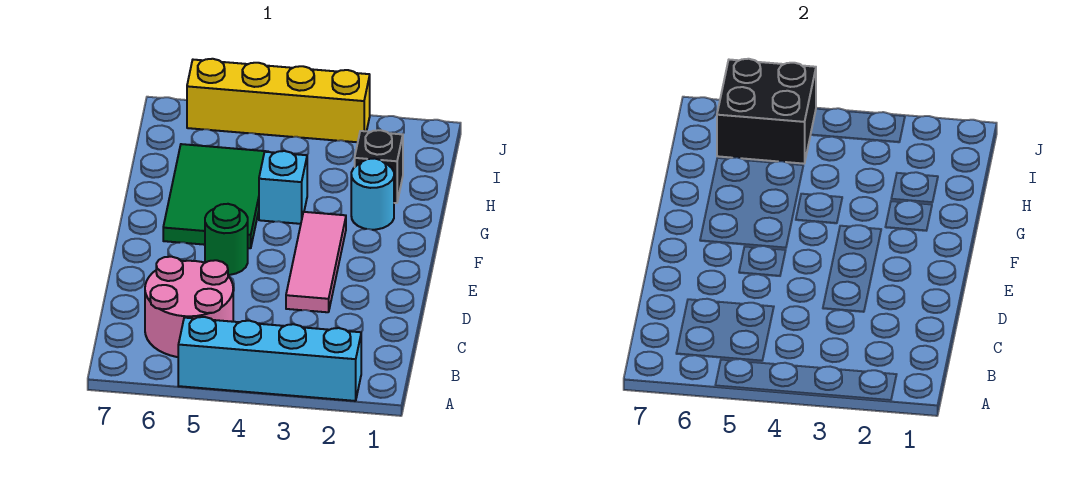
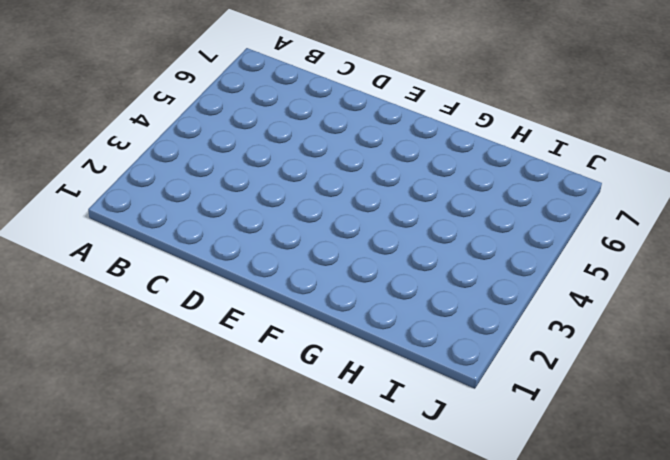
none -> cyan 1x4 brick [178,317,361,401]
none -> pink 2x2 round brick [145,257,233,357]

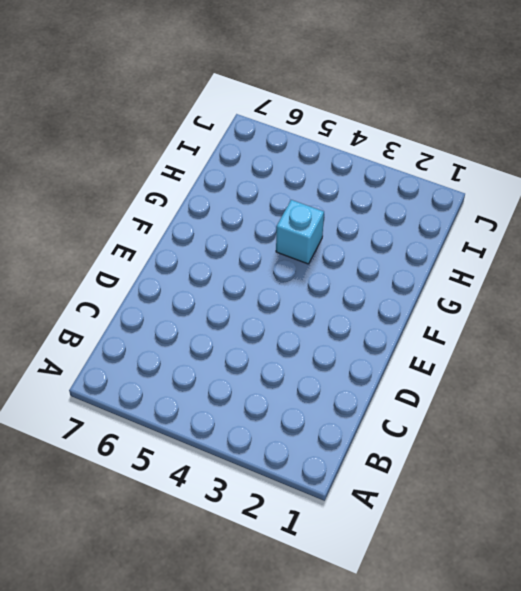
none -> cyan 1x4 brick [178,317,361,401]
none -> pink 2x2 round brick [145,257,233,357]

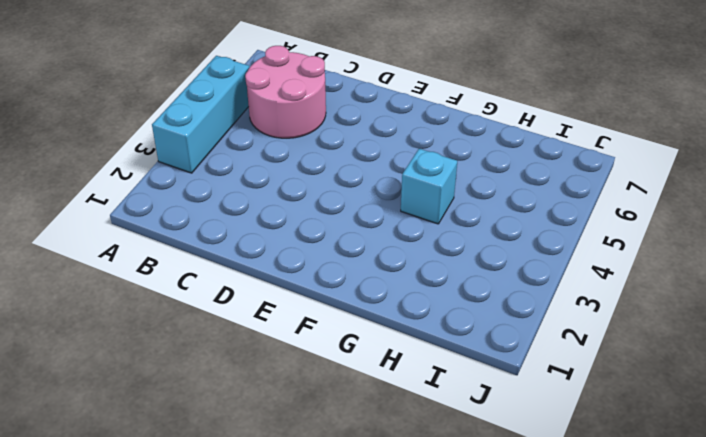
cyan 1x3 brick [152,56,249,173] -> cyan 1x4 brick [178,317,361,401]
none -> pink 1x3 tile [286,212,346,312]
none -> green 1x1 round brick [205,204,248,275]

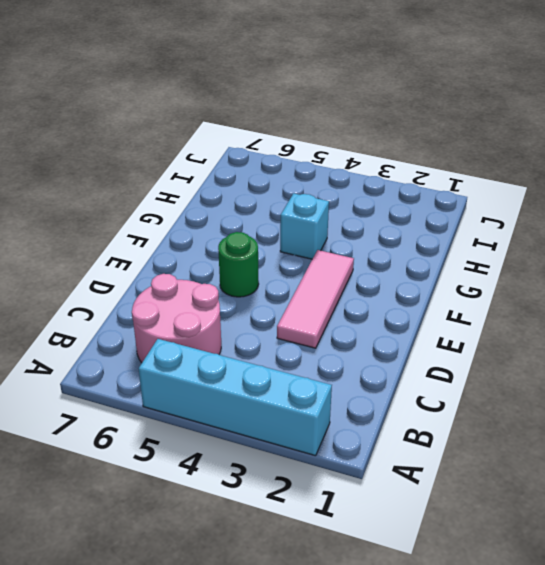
none -> green 2x3 tile [163,144,268,248]
none -> cyan 1x1 round brick [351,158,394,230]

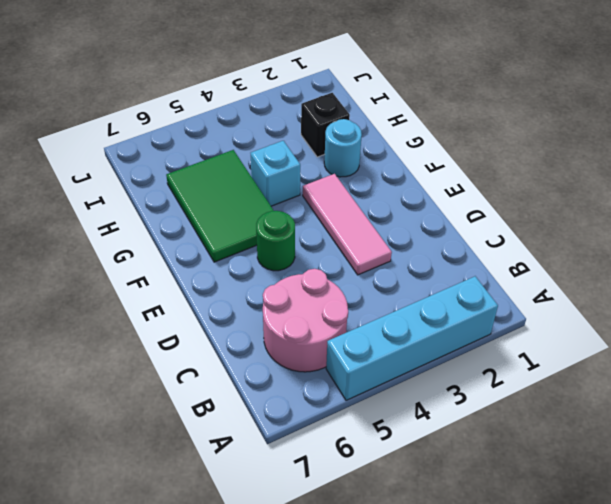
none -> yellow 1x4 brick [187,59,370,142]
none -> black 2x2 brick [717,59,816,164]

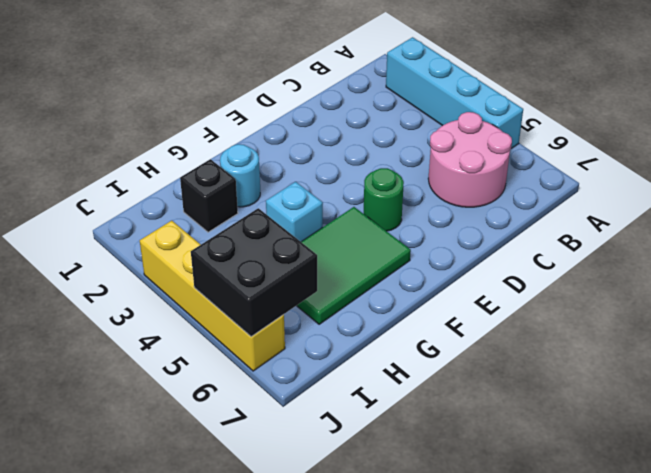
none -> pink 1x3 tile [286,212,346,312]

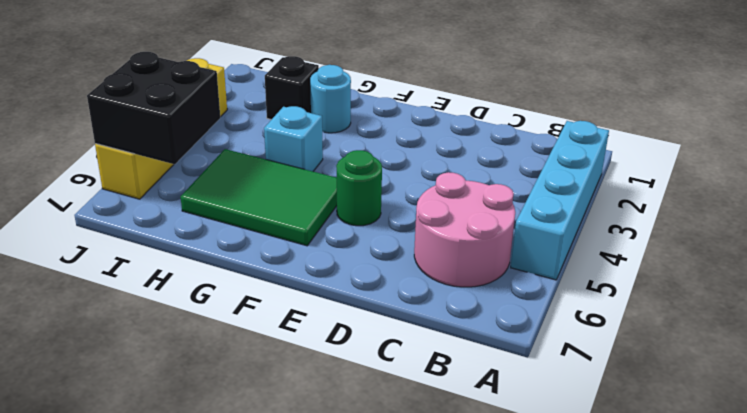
none -> pink 1x3 tile [286,212,346,312]

